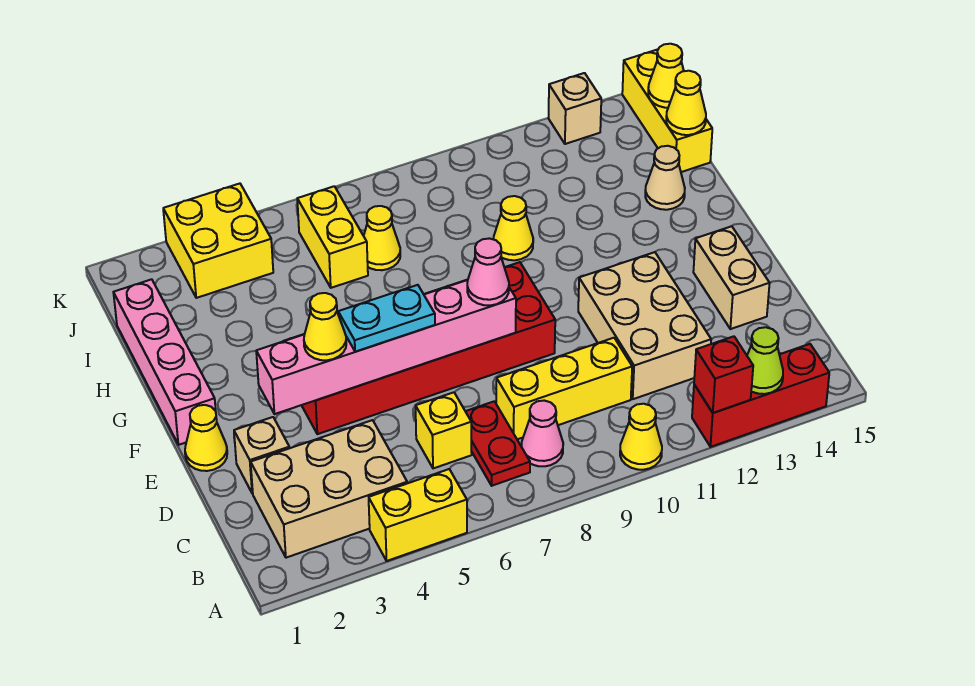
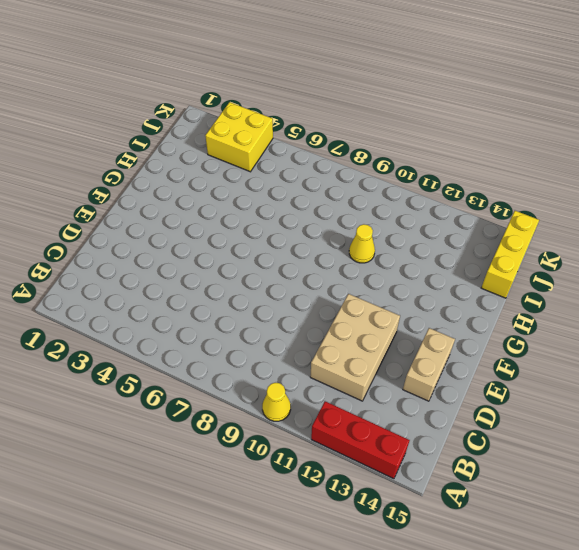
none -> yellow 1x2 brick [369,469,467,561]
none -> tan 2x3 brick [251,420,407,558]
none -> red 1x2 plate [465,401,530,486]

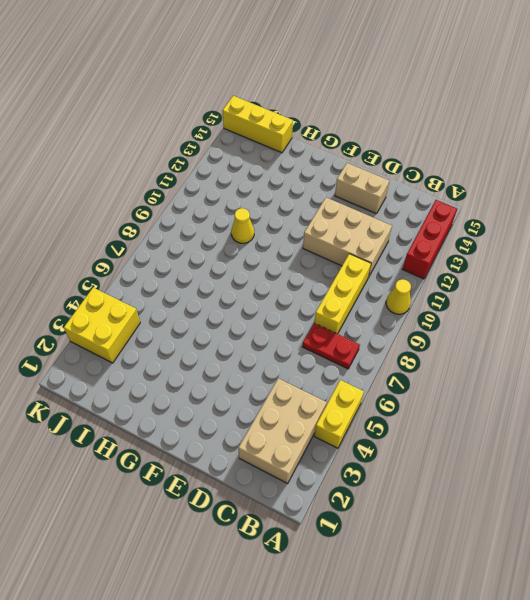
none -> pink 1x1 cone [521,401,563,466]
none -> yellow 1x1 brick [416,392,472,468]
none -> tan 1x1 brick [234,417,289,494]

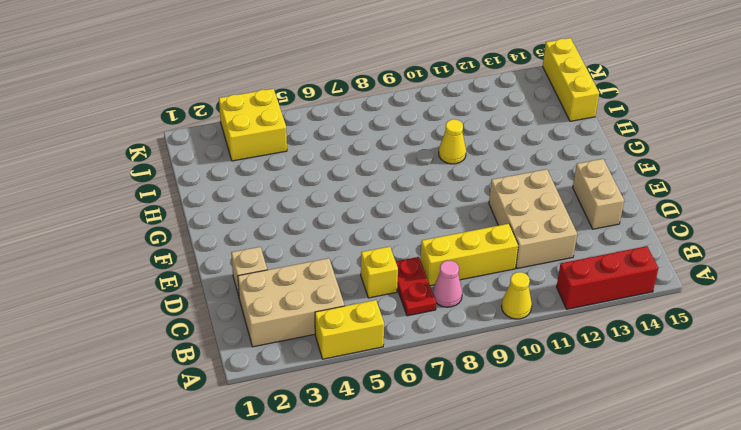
none -> yellow 1x1 cone [185,405,227,471]
none -> red 2x6 brick [285,262,555,434]
none -> pink 1x4 brick [113,279,216,445]

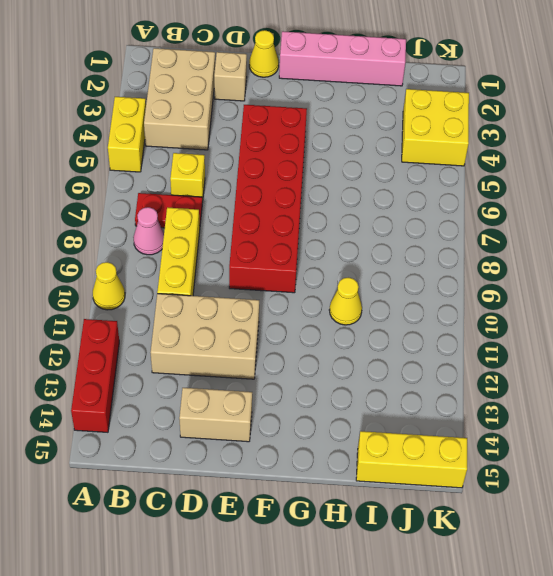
none -> tan 1x1 cone [645,146,685,210]
none -> yellow 1x2 brick [297,186,368,288]
none -> yellow 1x1 cone [364,206,400,270]

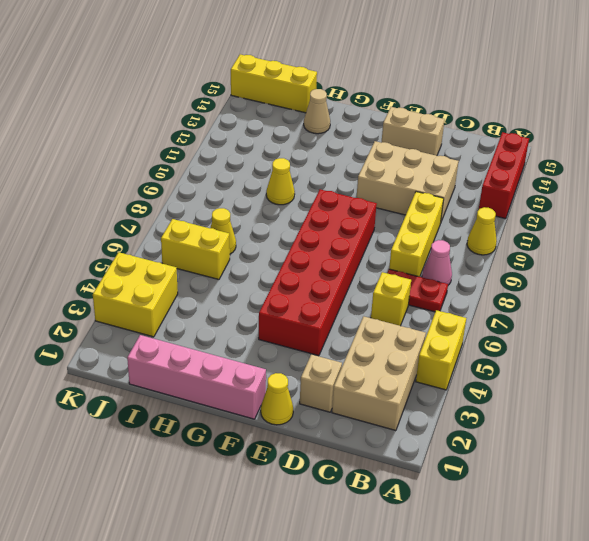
none -> tan 1x1 brick [548,73,601,144]
none -> red 1x1 brick [694,336,753,413]
none -> lime 1x1 cone [747,327,783,394]

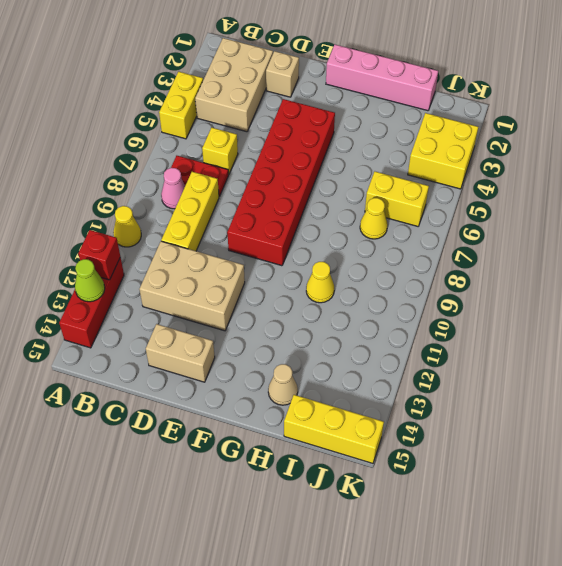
none -> yellow 1x1 cone [185,405,227,471]
none -> tan 1x1 brick [548,73,601,144]
none -> pink 1x6 brick [256,280,516,414]

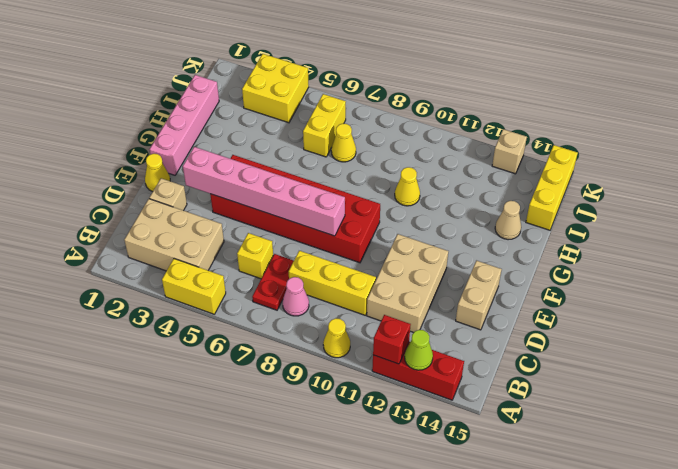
none -> yellow 1x1 cone [666,71,706,135]
none -> yellow 1x1 cone [648,44,684,108]
none -> yellow 1x1 cone [304,293,346,360]

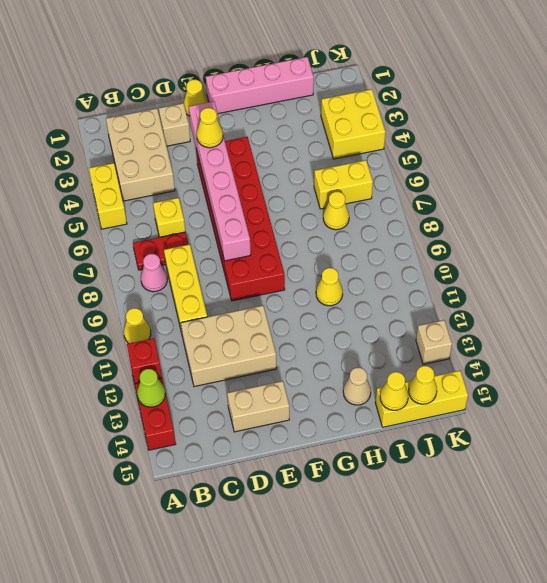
none -> cyan 1x2 plate [338,285,435,352]
none -> pink 1x1 cone [467,238,509,305]

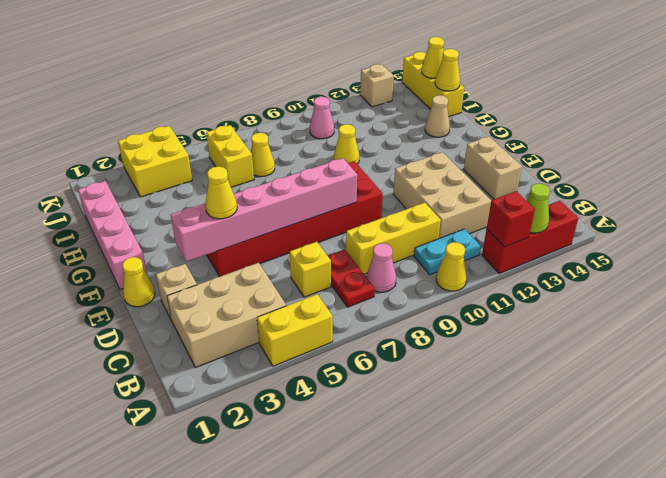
cyan 1x2 plate [414,229,481,274] -> cyan 1x2 plate moved to [338,285,435,352]
pink 1x1 cone [310,97,334,139] -> pink 1x1 cone moved to [467,238,509,305]

